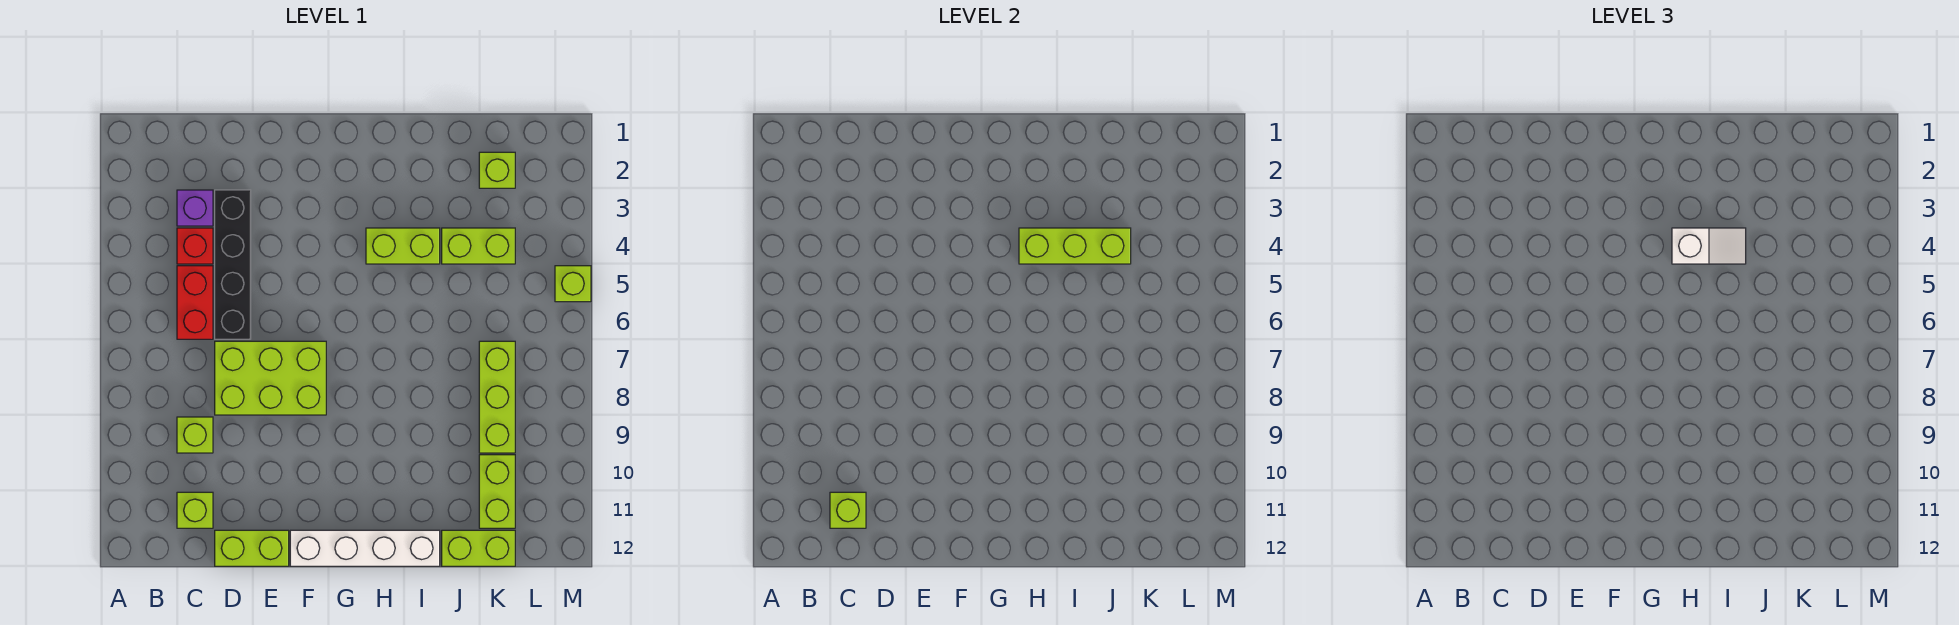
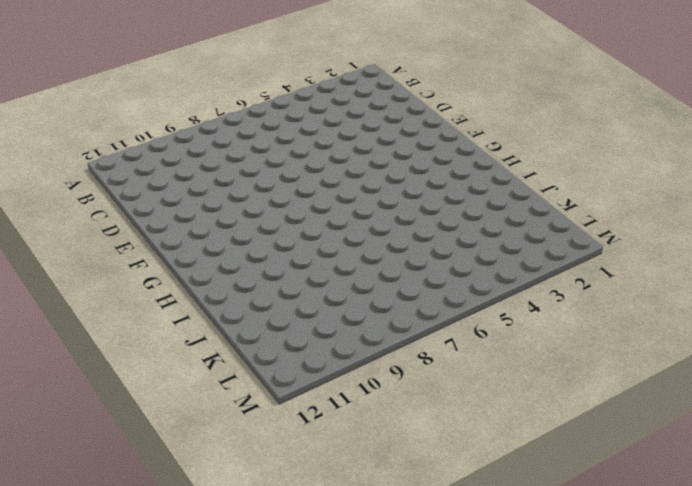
none -> purple 1x1 brick [177,190,213,226]
none -> red 1x1 brick [177,228,213,264]
none -> red 1x2 brick [177,266,213,339]

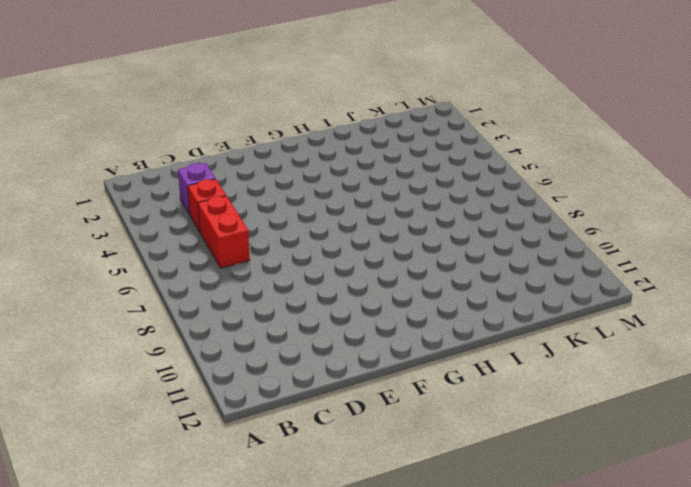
none -> lime 1x1 brick [177,417,213,453]
none -> lime 1x1 brick [177,492,213,528]
none -> black 1x4 brick [215,190,251,339]

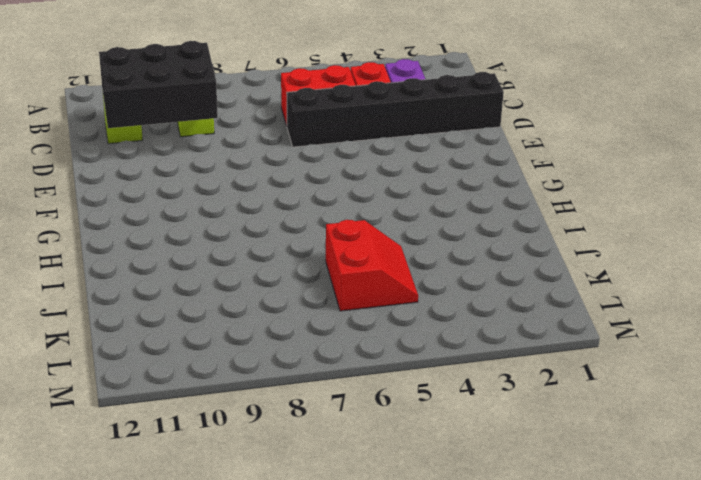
black 2x3 brick [99,41,218,128] -> lime 1x1 brick [830,492,866,528]
black 1x6 brick [287,72,504,147] -> black 1x4 brick [215,190,251,339]
red 2x2 slope [326,220,418,311] -> none
none -> lime 2x3 brick [215,341,326,415]
none -> lime 1x2 brick [215,530,289,566]
none -> white 1x4 brick [290,530,440,566]

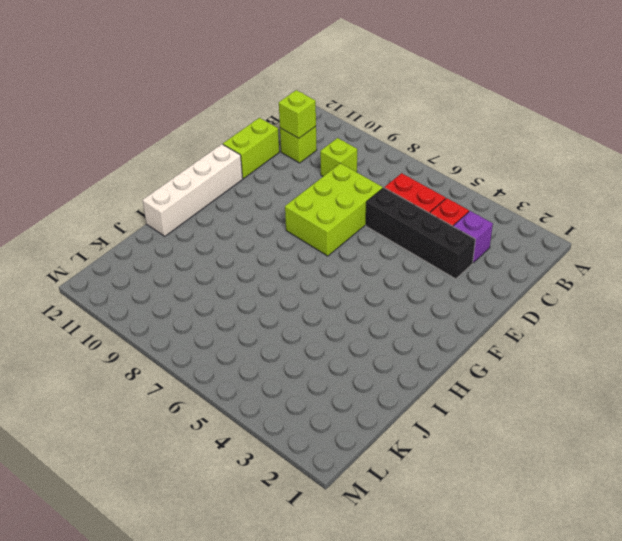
none -> lime 1x2 brick [366,228,440,264]
none -> lime 1x2 brick [442,228,515,264]
none -> lime 1x2 brick [442,530,515,566]

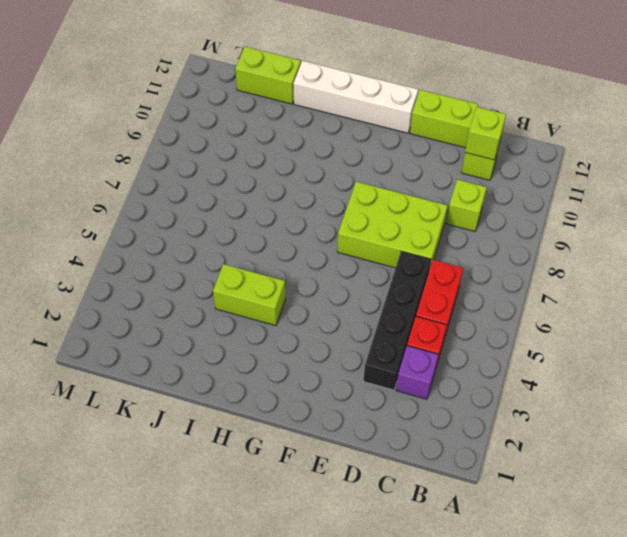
none -> lime 1x2 brick [442,228,515,264]
none -> lime 1x1 brick [479,152,515,188]
none -> lime 1x3 brick [479,341,515,453]

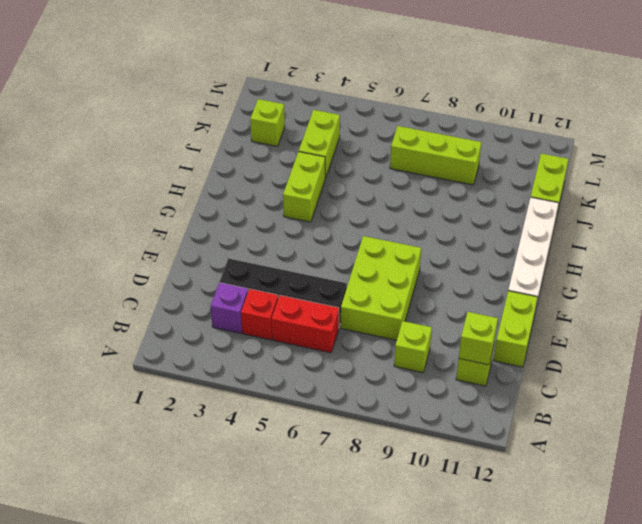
none -> lime 1x2 brick [479,455,515,528]
none -> lime 1x1 brick [555,266,591,302]
none -> lime 1x3 brick [1019,228,1131,264]

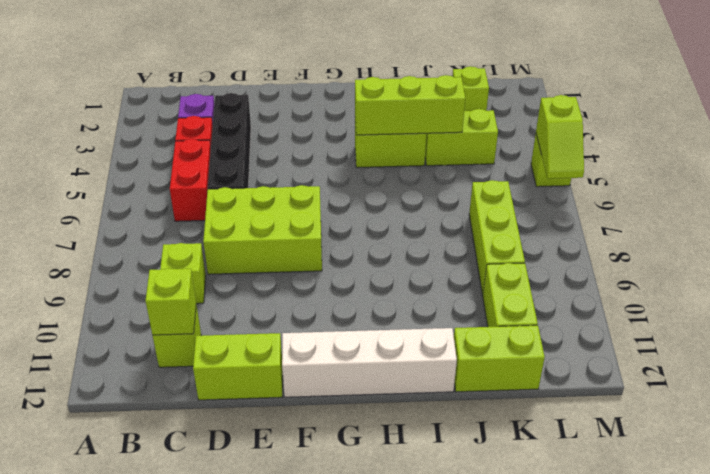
lime 1x2 slope [536,95,584,179] -> none
none -> white 1x2 slope [1672,228,1746,264]

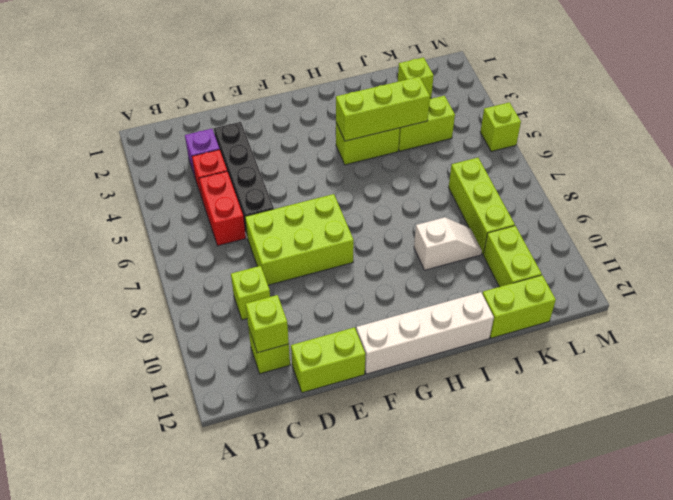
white 1x2 slope [414,217,482,270] -> white 1x2 slope moved to [1672,228,1746,264]

